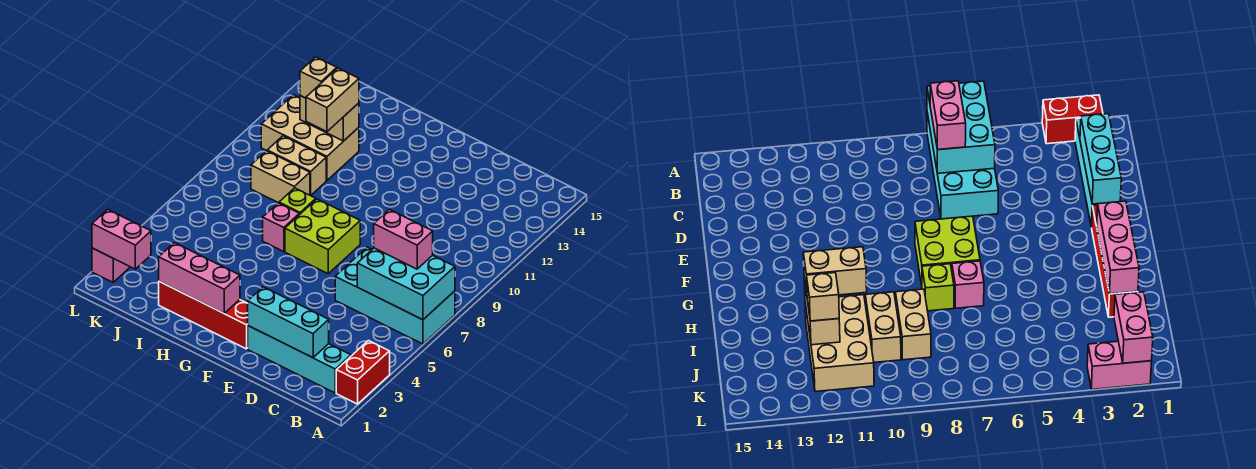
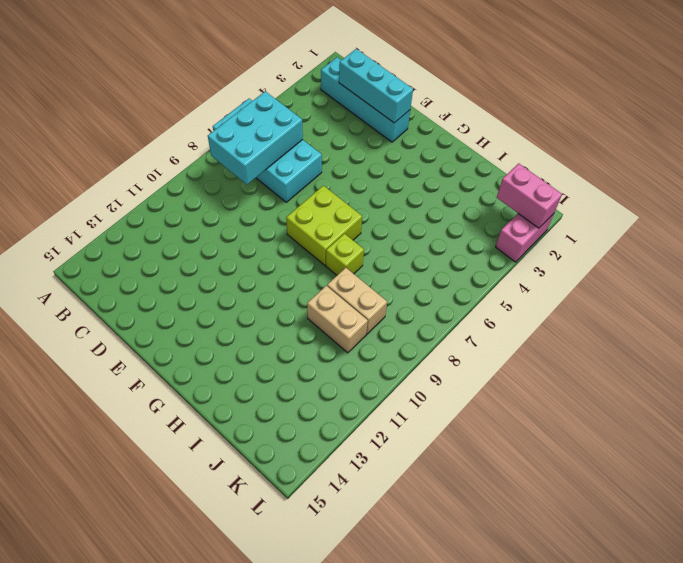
cyan 2x3 brick [208,91,303,185] -> cyan 2x3 brick turned to [357,248,455,320]
none -> red 1x2 brick [336,341,390,404]
none -> red 1x4 brick [159,281,248,349]
none -> pink 1x1 brick [263,203,299,252]

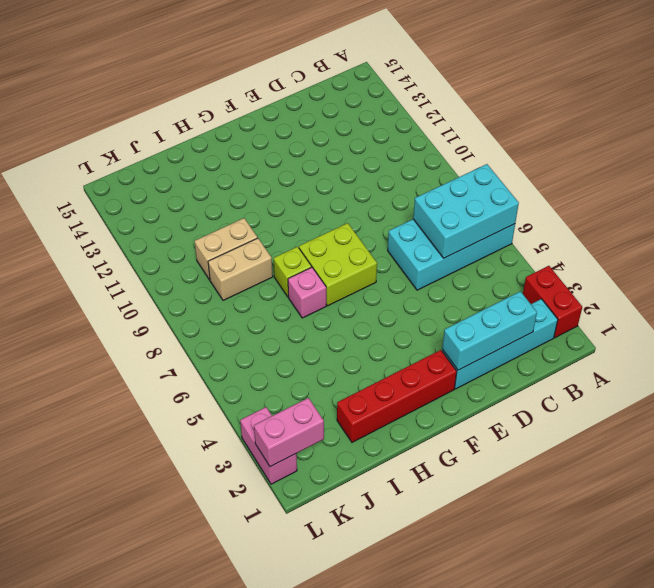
none -> tan 2x3 brick [261,95,359,180]
none -> pink 1x3 brick [159,243,240,313]
none -> tan 1x2 brick [300,96,359,141]

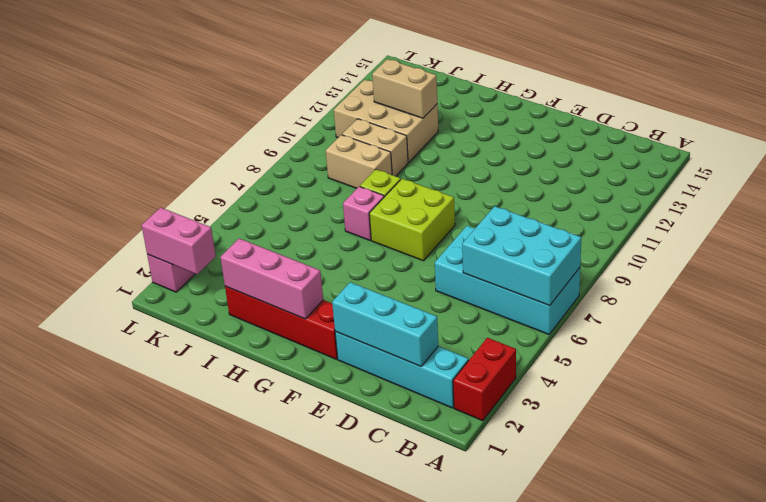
none -> pink 1x2 brick [374,210,433,269]
none -> tan 1x2 brick [306,68,359,132]
none -> tan 1x1 brick [300,57,337,98]

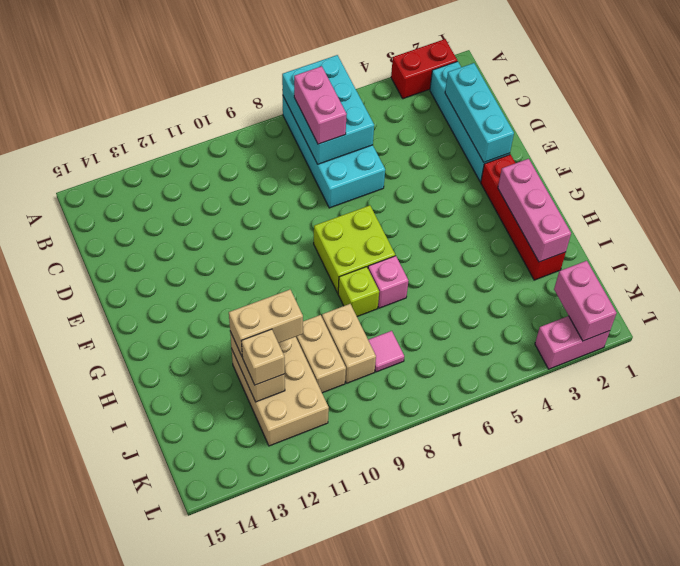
pink 1x1 tile [368,331,404,372] -> none

